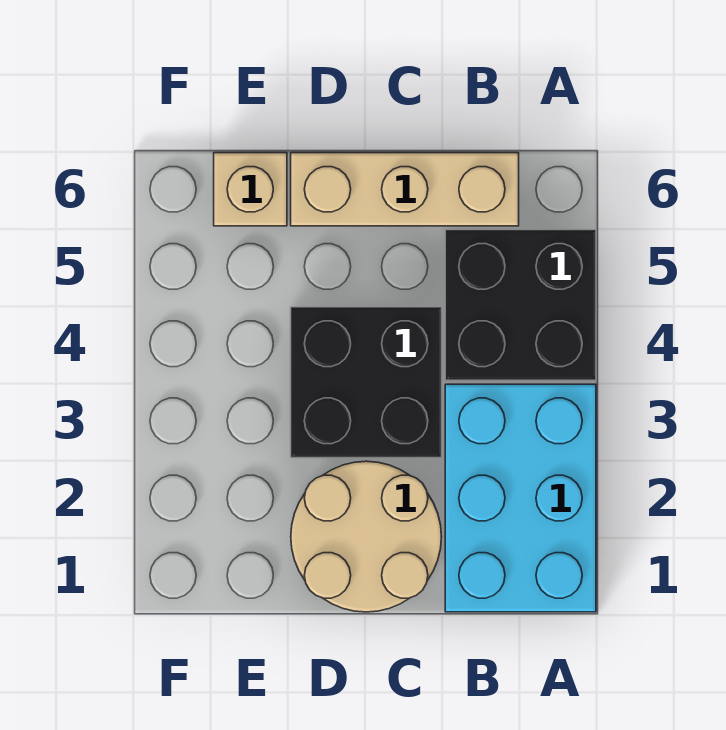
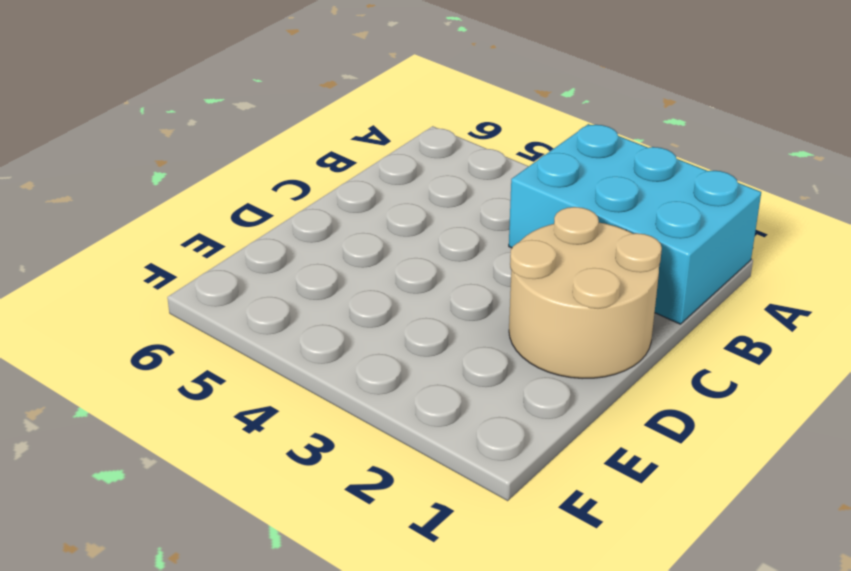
none -> black 2x2 brick [445,230,596,380]
none -> tan 1x3 brick [291,153,519,226]

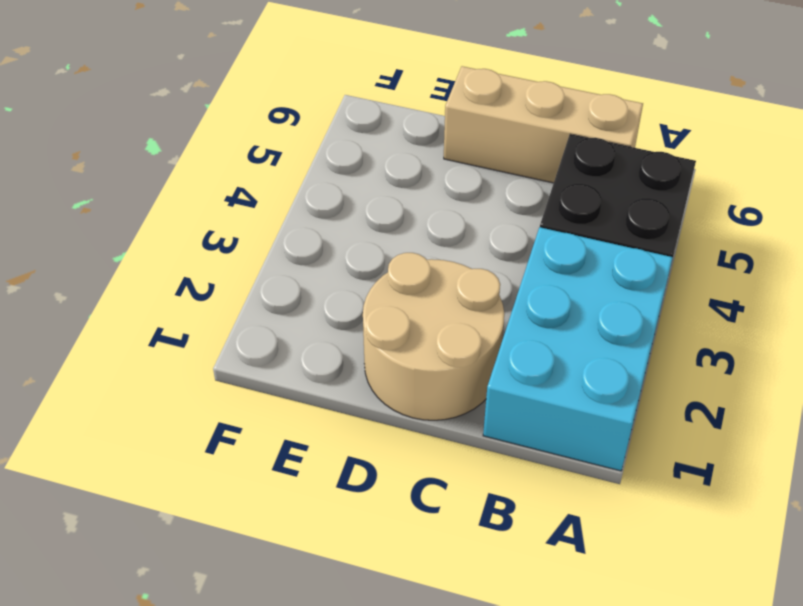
none -> black 2x2 brick [291,307,442,458]
none -> tan 1x1 brick [214,153,287,226]

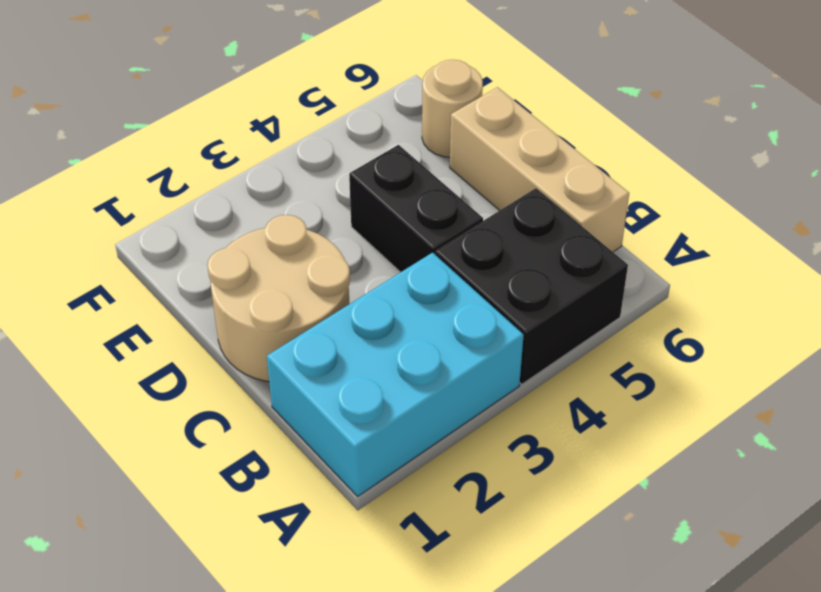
black 1x2 brick [349,145,483,272] -> black 2x2 brick [291,307,442,458]
tan 1x1 round brick [422,60,483,157] -> tan 1x1 brick [214,153,287,226]

